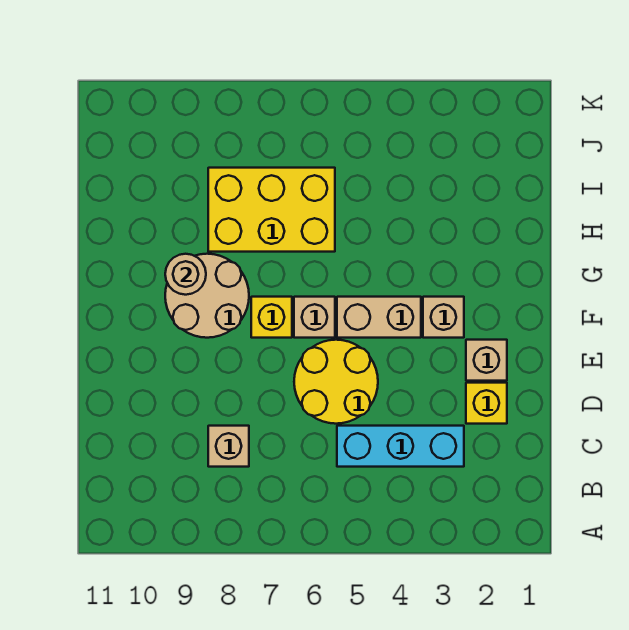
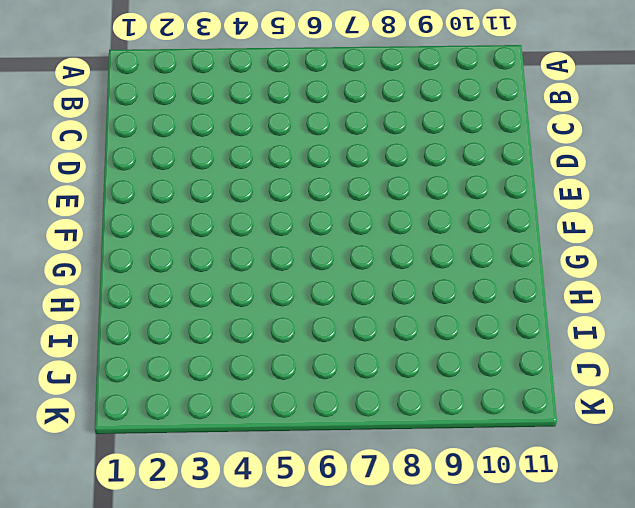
none -> cyan 1x3 brick [337,426,464,467]
none -> tan 1x1 brick [208,426,249,467]
none -> yellow 1x1 brick [466,383,507,424]

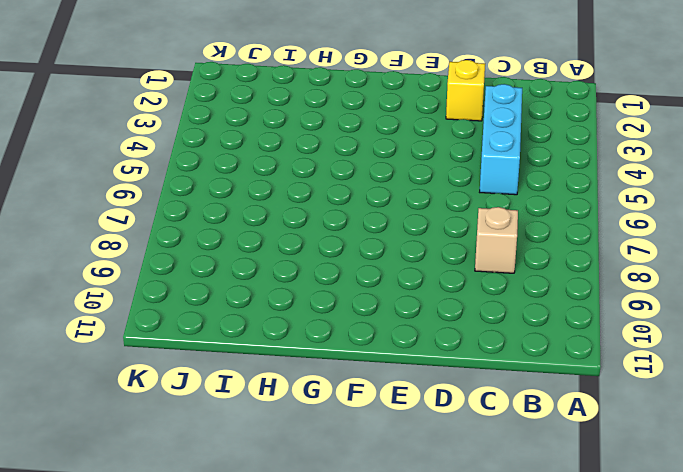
none -> yellow 2x2 round brick [294,340,378,424]
none -> tan 1x1 brick [466,340,507,381]
none -> tan 1x1 brick [423,297,464,338]

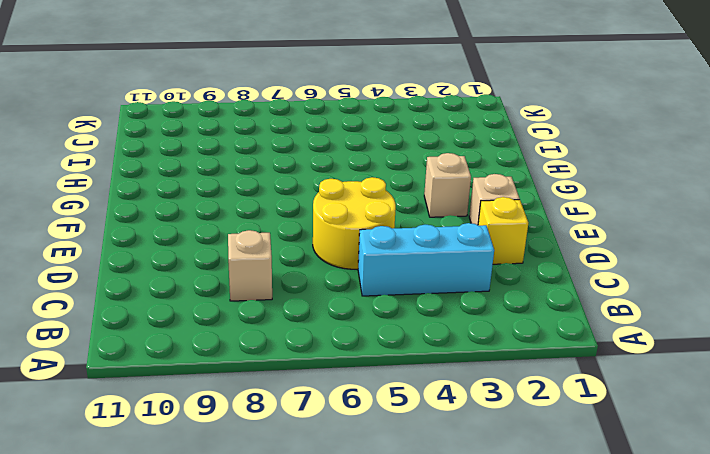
none -> tan 1x2 brick [337,297,421,338]
none -> tan 1x1 brick [294,297,335,338]
none -> yellow 1x1 brick [251,297,292,338]

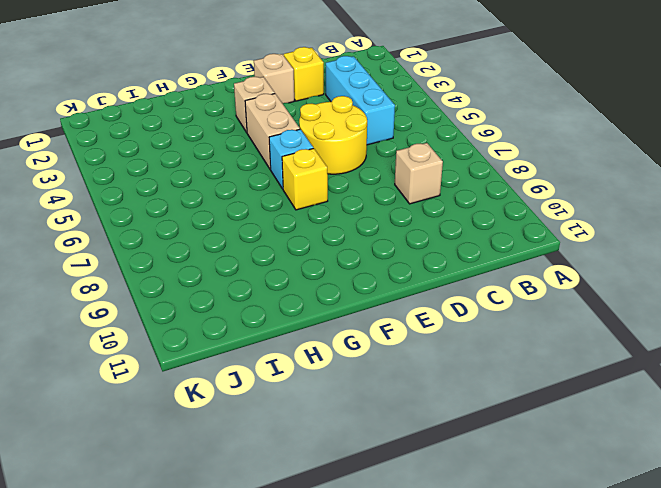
cyan 1x1 brick [269,129,313,189] -> tan 1x1 brick [294,297,335,338]
none -> tan 2x2 round brick [165,254,249,338]
none -> yellow 2x3 brick [208,168,335,252]
none -> tan 1x1 round brick [165,254,206,295]

